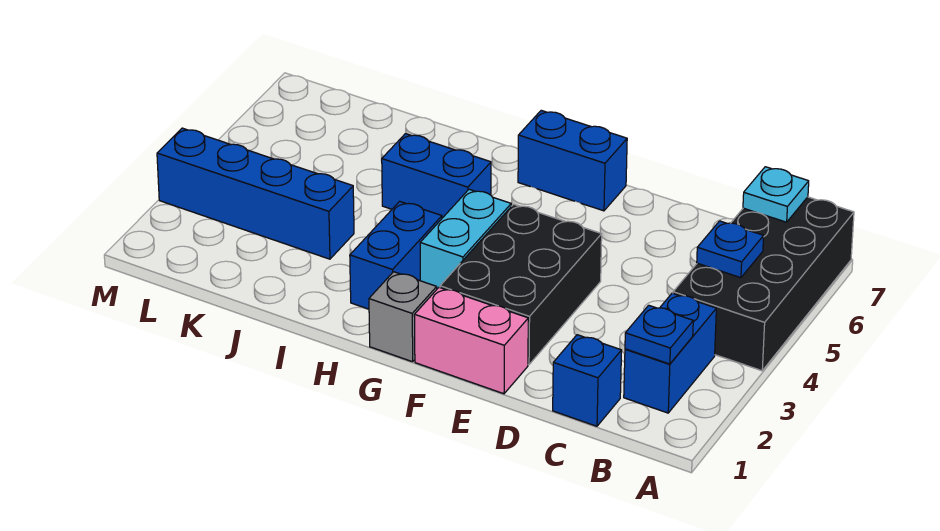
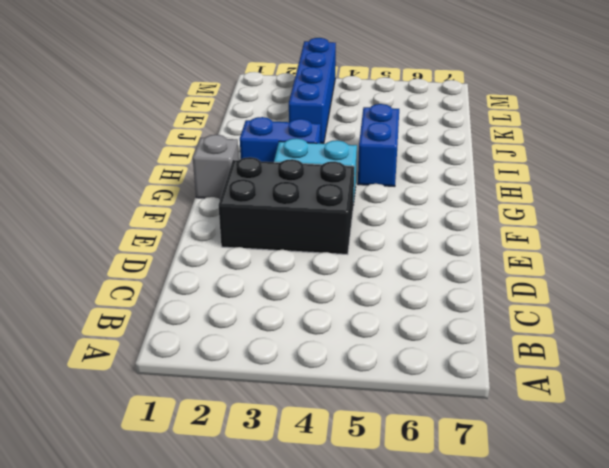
none -> black 2x4 brick [673,197,854,371]
none -> blue 1x2 brick [624,293,716,413]
none -> blue 1x1 brick [553,335,622,426]

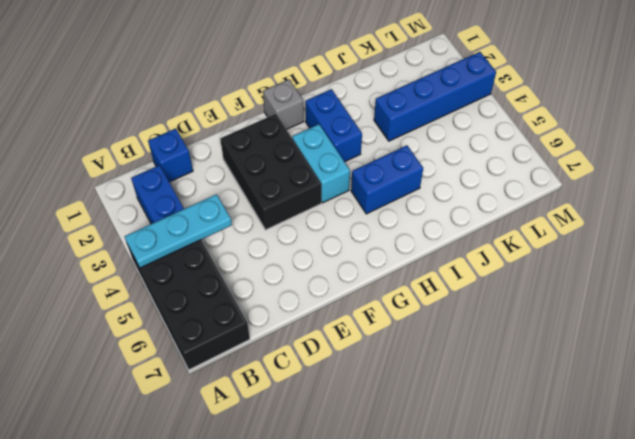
cyan 1x3 plate [125,194,232,268] -> none
none -> pink 1x2 brick [414,287,528,394]
none -> blue 1x2 brick [518,110,627,211]
none -> blue 1x1 plate [625,305,693,364]

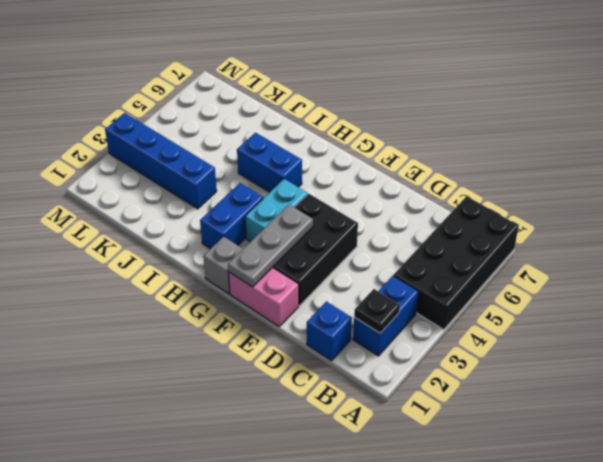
black 1x1 plate [354,289,400,333] -> blue 1x1 plate [625,305,693,364]
grey 1x3 plate [228,205,313,287] -> none
none -> blue 1x2 brick [518,110,627,211]
none -> blue 1x1 plate [697,221,764,278]
none -> cyan 1x1 plate [743,167,809,222]

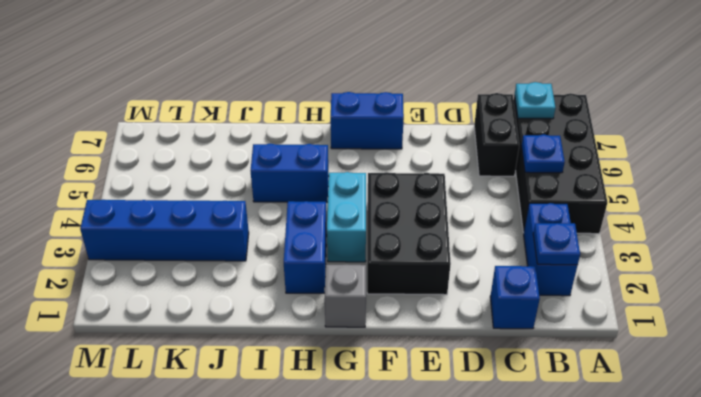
black 1x2 brick [474,93,519,176] -> none
none -> pink 1x2 brick [414,287,528,394]

